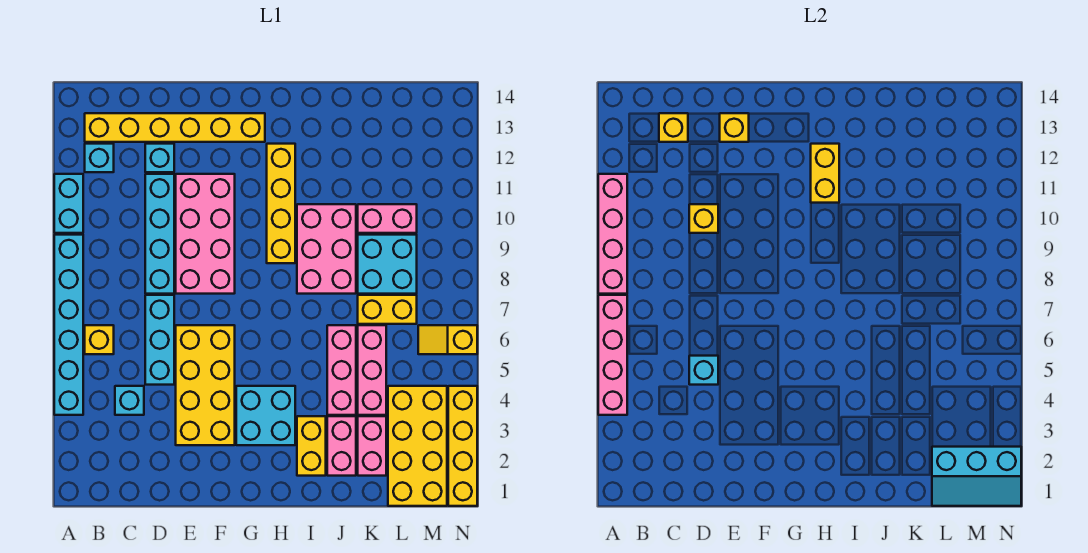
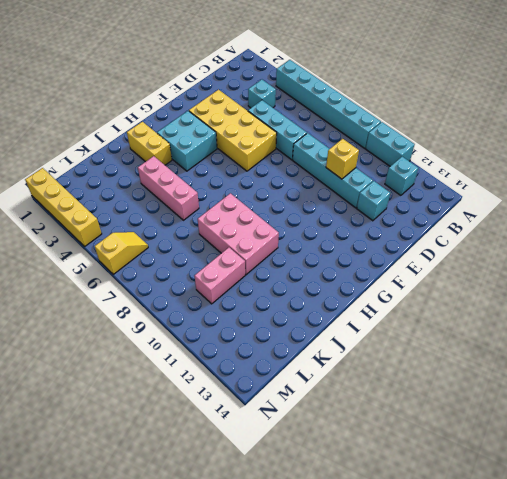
none -> yellow 1x1 brick [85,325,114,354]
none -> yellow 1x6 brick [85,113,265,142]
none -> pink 2x4 brick [176,174,235,294]
none -> yellow 1x4 brick [267,144,295,263]

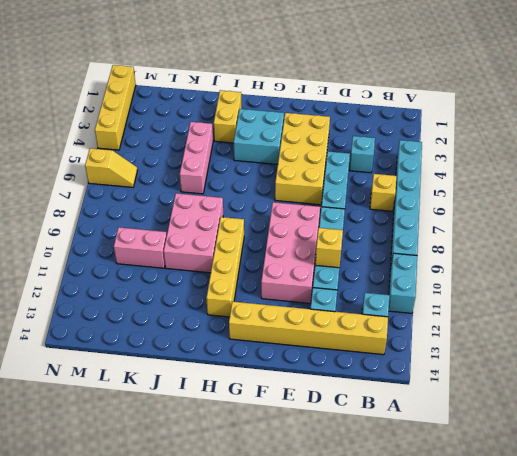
none -> pink 1x2 brick [327,416,356,476]
none -> pink 1x2 brick [358,416,386,476]
none -> pink 1x3 brick [358,325,386,415]
none -> yellow 1x2 brick [358,295,417,324]

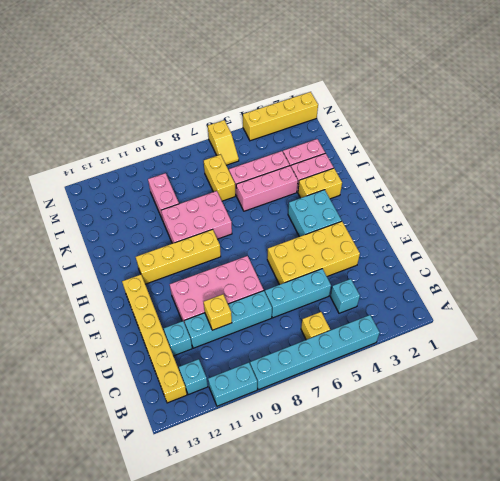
none -> cyan 2x2 brick [358,235,417,294]
none -> yellow 2x4 brick [388,386,447,506]
none -> pink 1x4 brick [598,295,627,415]
none -> pink 1x4 brick [598,174,627,294]

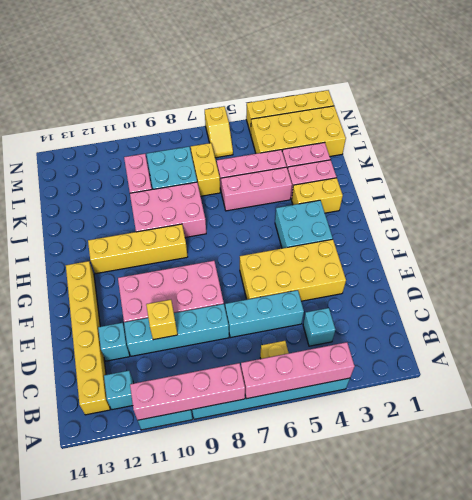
none -> yellow 1x1 brick [659,113,688,142]
none -> cyan 1x1 brick [689,356,718,385]
none -> yellow 1x1 brick [720,113,749,142]
none -> yellow 1x2 brick [811,144,839,203]

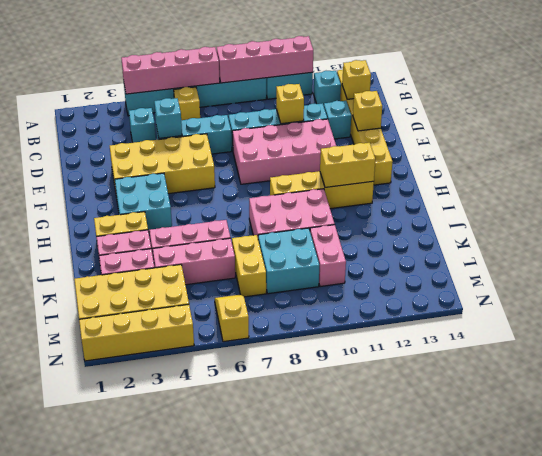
none -> cyan 2x3 slope [932,447,1021,506]

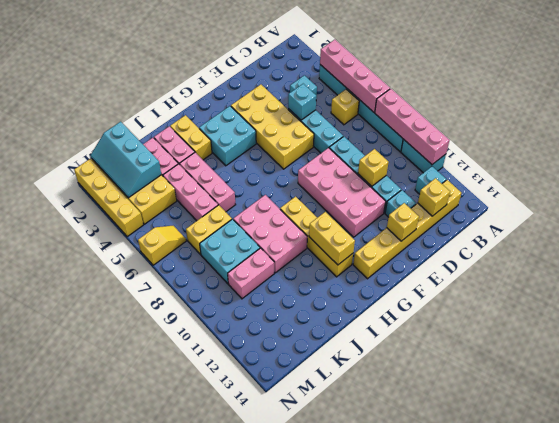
cyan 2x3 slope [91,122,161,198] -> cyan 2x3 slope turned to [932,447,1021,506]

